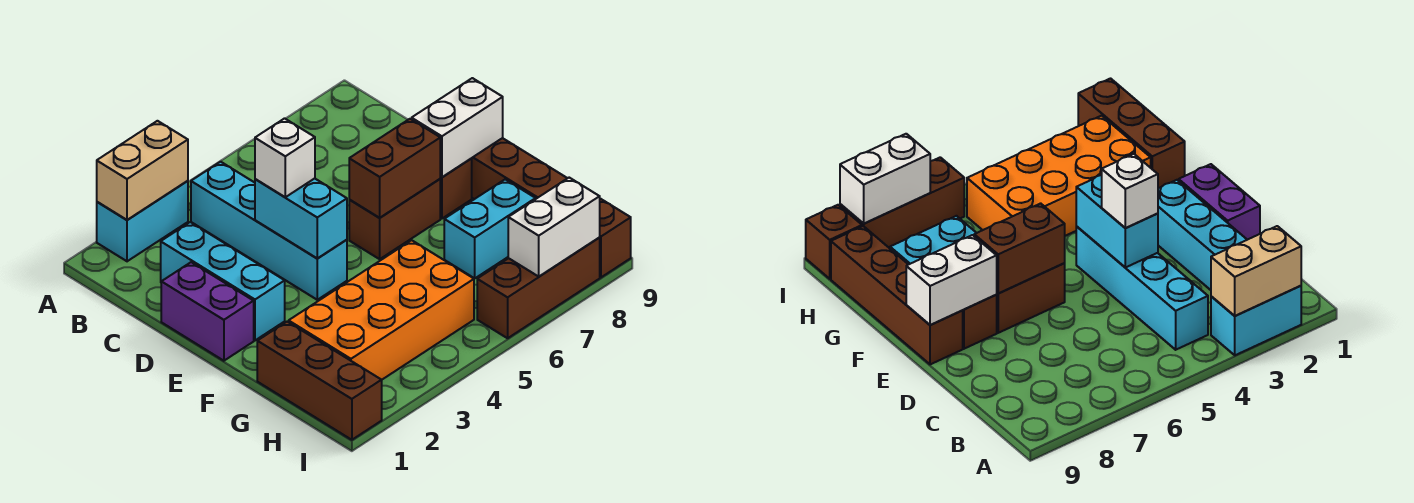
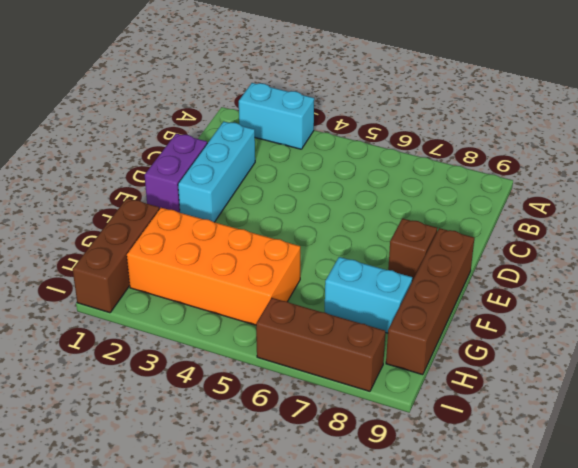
none -> cyan 1x4 brick [191,162,347,300]
none -> brown 1x2 brick [349,179,440,259]
none -> brown 1x1 brick [599,199,631,277]

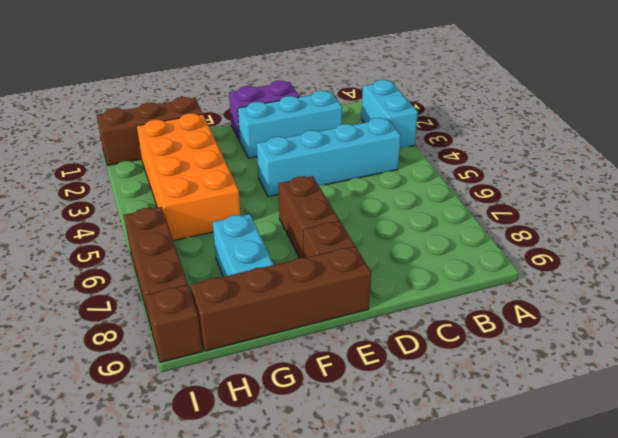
none -> tan 1x2 brick [97,121,188,220]
none -> cyan 1x2 brick [255,178,347,259]
none -> brown 1x2 brick [349,119,440,218]

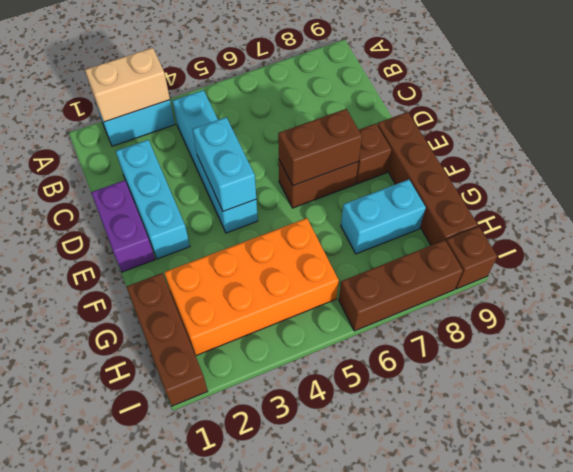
none -> white 1x2 brick [412,78,503,177]
none -> white 1x2 brick [508,178,600,276]
none -> white 1x1 brick [255,118,315,197]

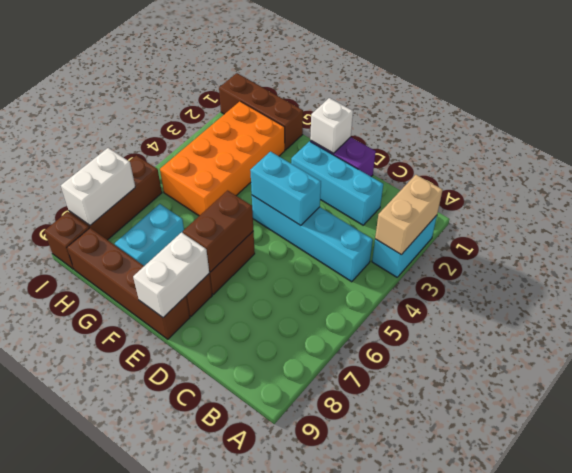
white 1x1 brick [310,98,353,153] -> white 1x1 brick moved to [255,118,315,197]

